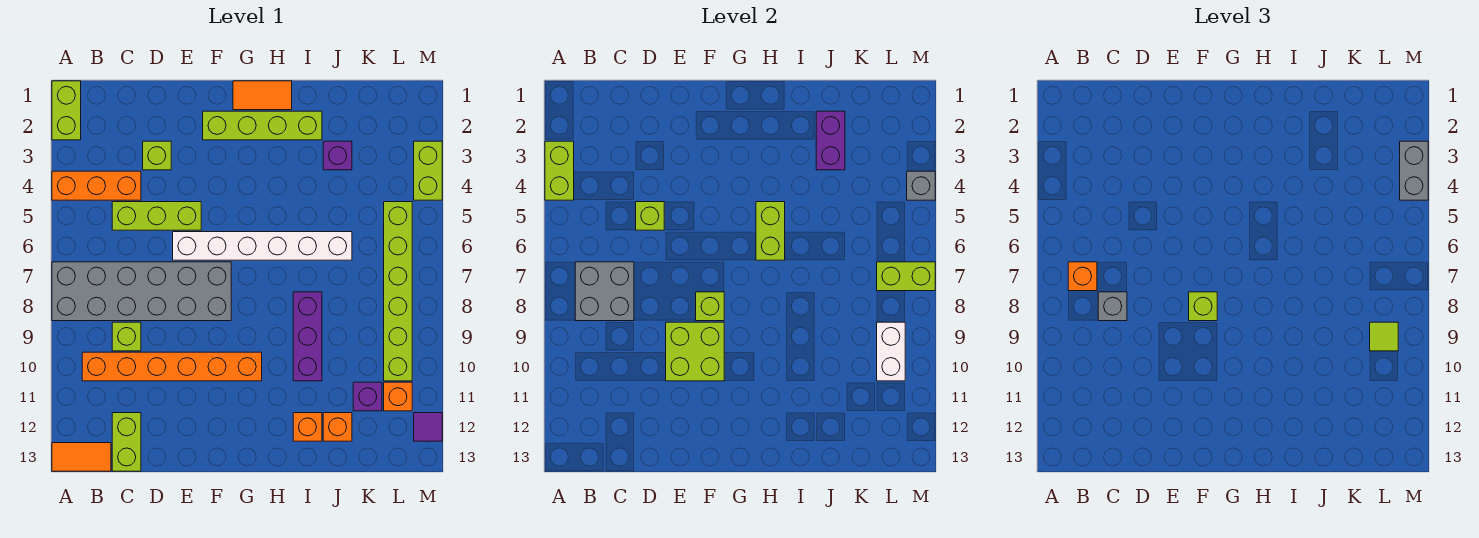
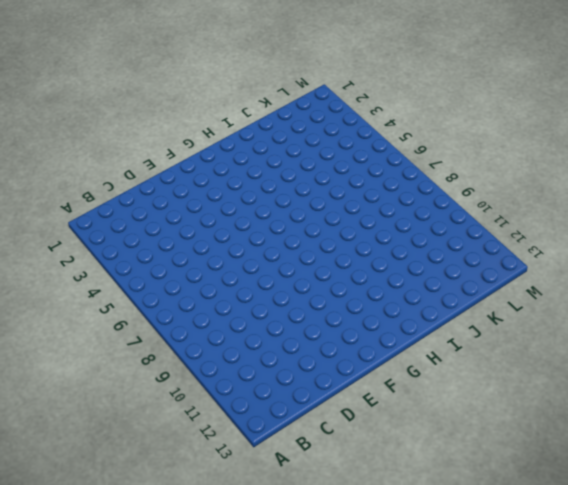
none -> lime 1x2 brick [52,81,81,140]
none -> orange 1x3 brick [52,171,141,200]
none -> grey 2x6 brick [52,262,231,321]
none -> orange 1x2 tile [52,443,111,471]

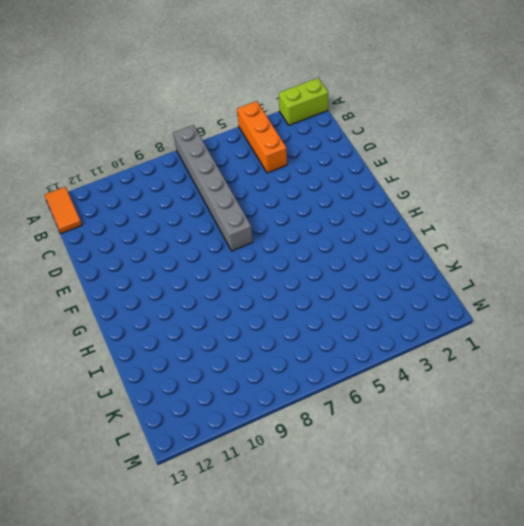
grey 1x6 brick [173,125,253,251] -> grey 2x6 brick [52,262,231,321]
none -> orange 1x6 brick [82,352,262,381]
none -> lime 1x3 brick [112,202,201,230]
none -> lime 1x1 brick [112,322,141,351]
none -> lime 1x2 brick [112,413,141,471]

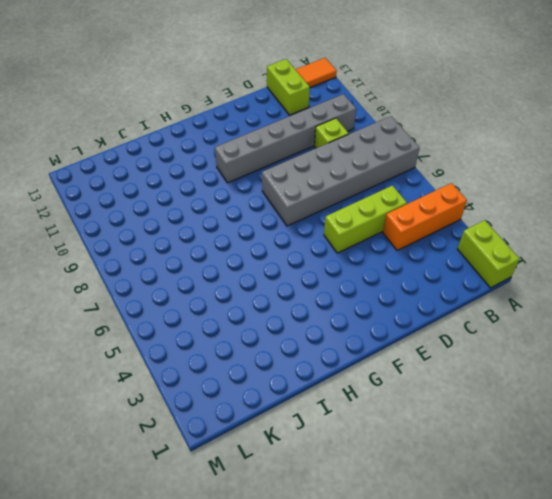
grey 1x6 brick [215,94,356,183] -> orange 1x6 brick [82,352,262,381]
none -> lime 1x1 brick [143,141,171,170]
none -> white 1x6 brick [173,232,352,260]
none -> lime 1x4 brick [203,111,322,140]
none -> orange 1x2 tile [233,81,292,110]

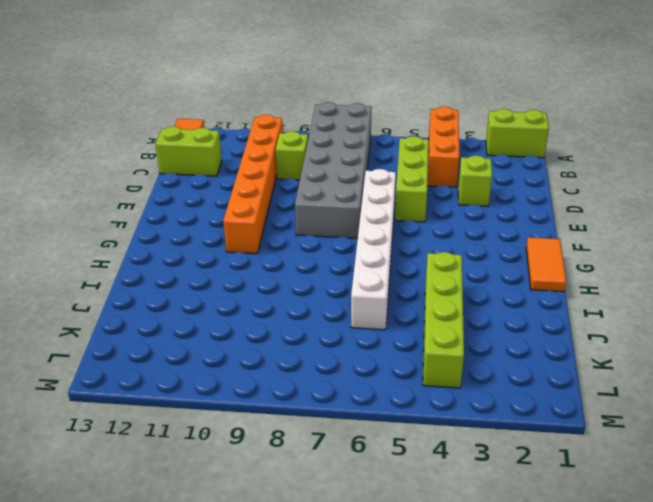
lime 1x4 brick [423,252,464,388] -> lime 1x4 brick moved to [203,111,322,140]
none -> purple 1x3 brick [293,292,322,381]
none -> orange 1x1 brick [293,413,322,441]
none -> purple 1x1 brick [323,141,352,170]
none -> orange 1x1 brick [323,413,352,441]

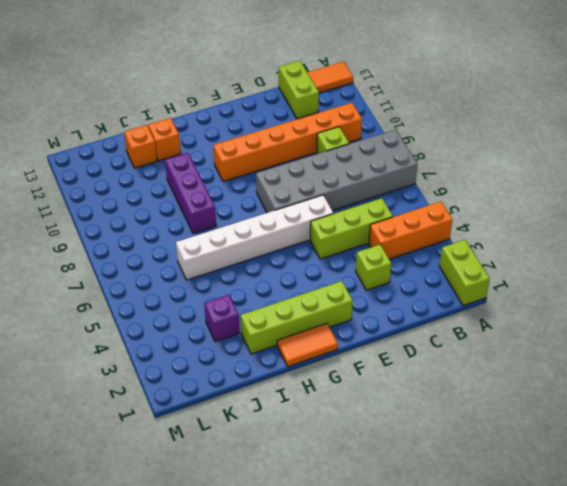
none -> purple 1x1 brick [353,382,382,411]
none -> lime 1x6 brick [384,202,412,381]
none -> orange 1x1 brick [384,382,412,411]
none -> lime 1x2 brick [414,141,442,200]

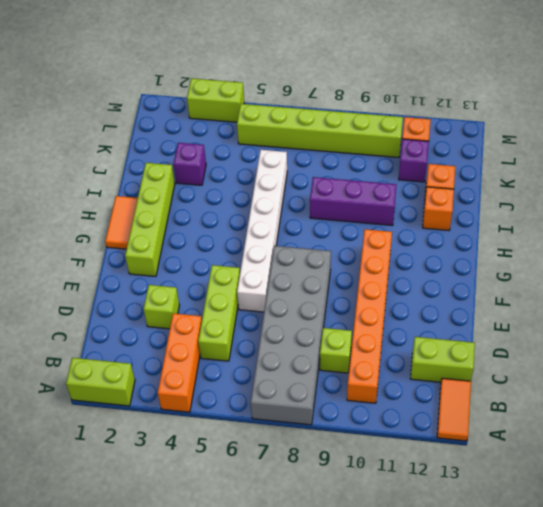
none -> purple 1x1 tile [414,413,442,441]
none -> lime 1x2 brick [545,141,574,200]
none -> grey 2x2 brick [575,262,634,321]
none -> lime 1x1 brick [636,202,664,230]

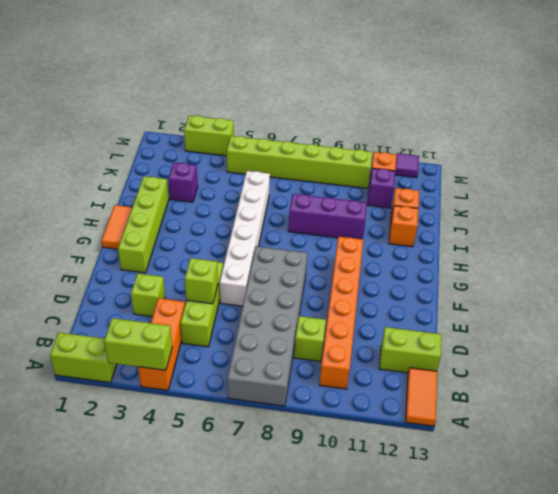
none -> grey 2x2 brick [575,262,634,321]
none -> lime 2x2 brick [666,322,724,381]
none -> lime 1x1 brick [696,292,724,321]
none -> lime 1x2 brick [756,202,785,260]

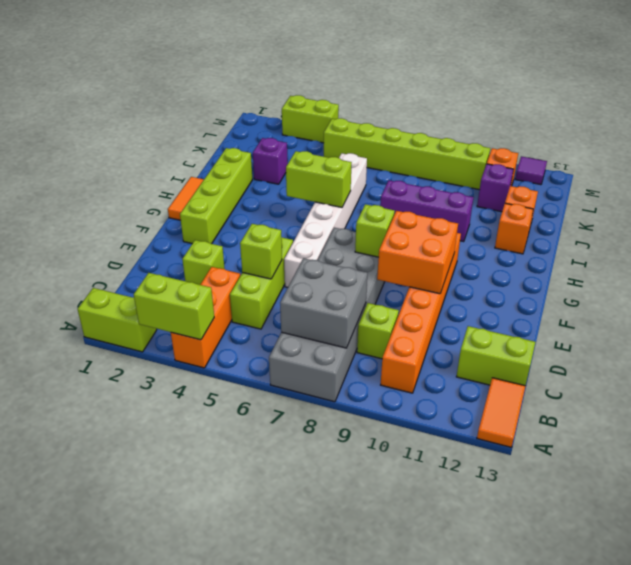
orange 2x2 brick [377,211,458,294] -> lime 2x2 brick [666,322,724,381]
none -> purple 1x2 brick [816,111,845,170]
none -> lime 1x2 brick [877,262,935,291]
none -> white 1x2 brick [877,322,905,381]
none -> grey 1x1 brick [907,171,935,200]

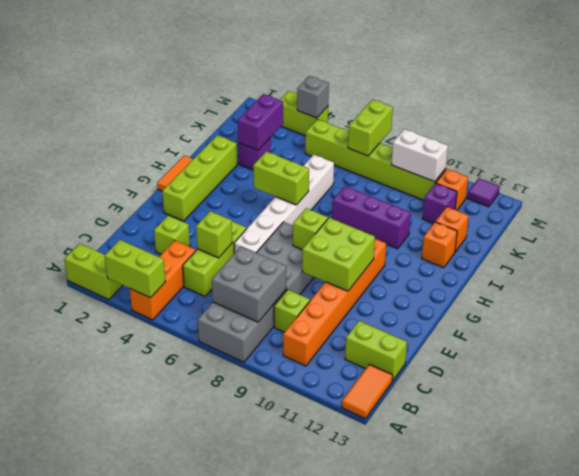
purple 1x2 brick [238,94,283,150] -> purple 1x2 brick turned to [816,111,845,170]
none -> orange 1x1 brick [1068,262,1097,291]
none -> grey 1x1 brick [1098,292,1127,321]
none -> lime 1x1 brick [1189,292,1217,321]
none -> lime 1x1 tile [1370,322,1398,351]

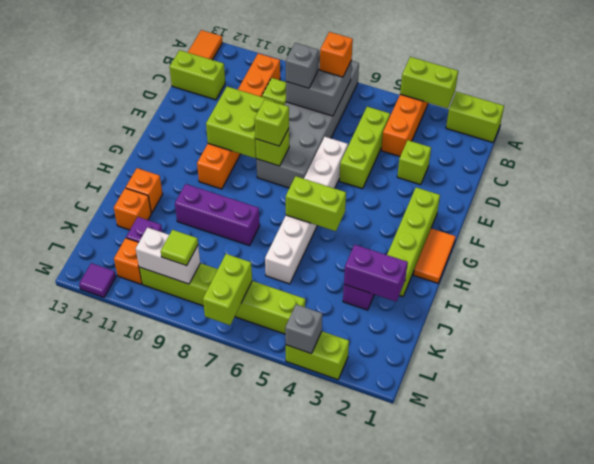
none -> lime 1x1 brick [636,202,664,230]
none -> grey 1x2 brick [1400,141,1428,200]

